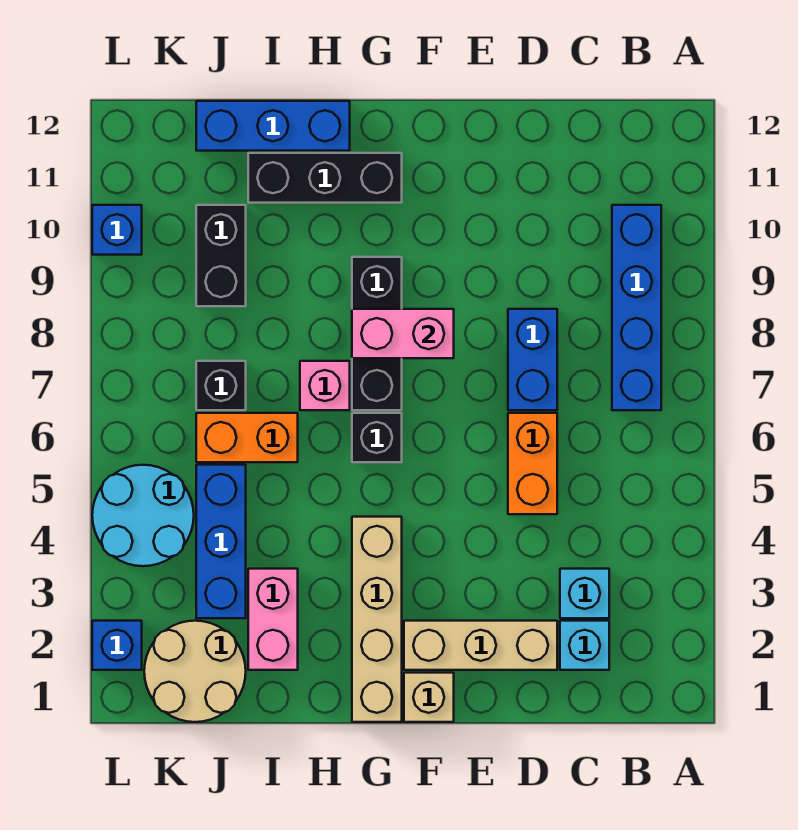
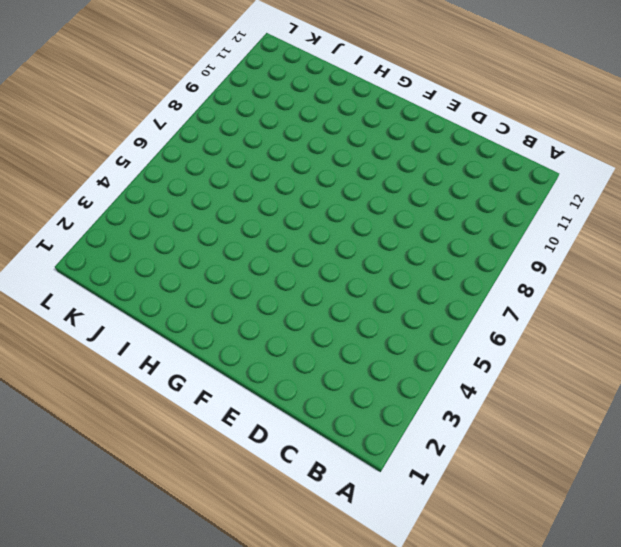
none -> blue 1x4 brick [612,205,661,410]
none -> cyan 1x1 brick [560,621,609,670]
none -> cyan 1x1 brick [560,569,609,618]

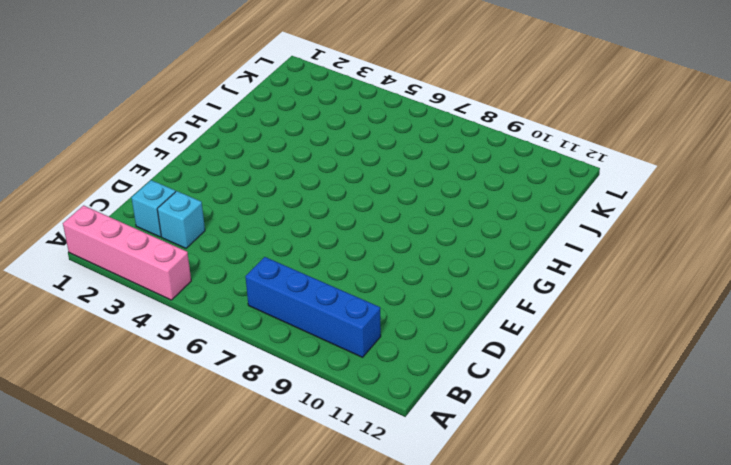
pink 1x4 brick [63,205,191,300] -> none
none -> tan 1x3 brick [404,621,557,670]
none -> orange 1x2 brick [508,413,557,514]
none -> blue 1x2 brick [508,309,557,410]

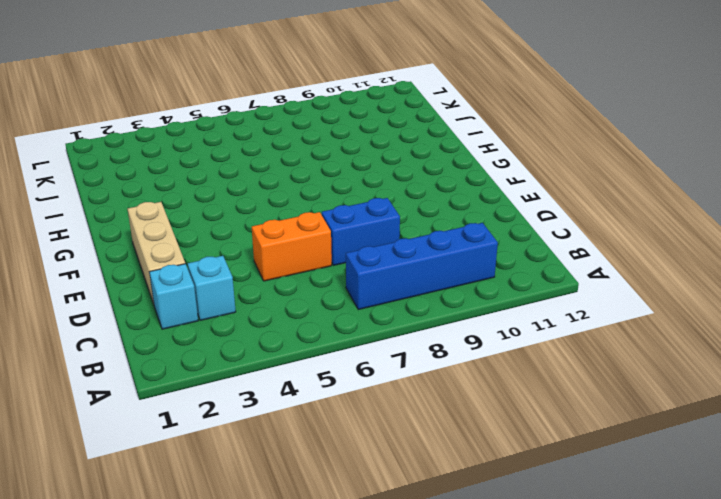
none -> tan 1x1 brick [404,673,454,722]
none -> tan 1x4 brick [352,517,402,722]
none -> black 1x1 brick [352,413,402,462]

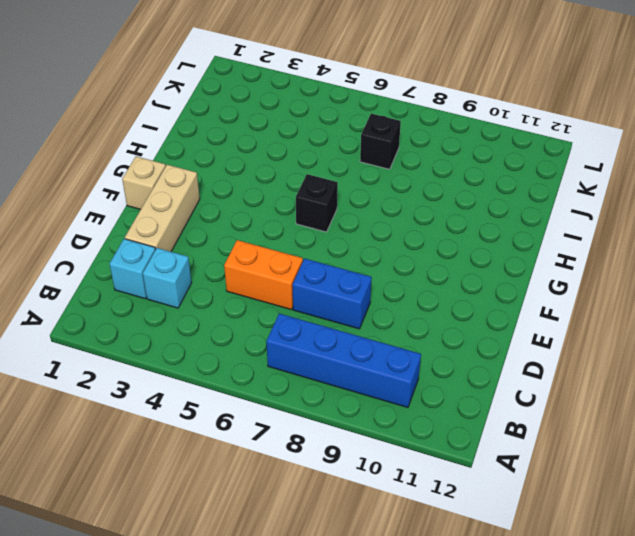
none -> tan 1x4 brick [352,517,402,722]
none -> black 1x3 brick [352,257,402,410]
none -> black 1x3 brick [248,153,402,203]

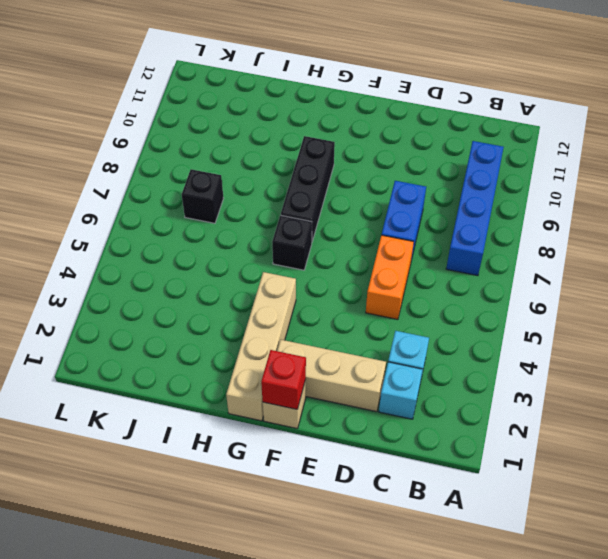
red 1x1 brick [261,350,306,409] -> none
none -> black 1x3 brick [248,153,402,203]
none -> pink 1x1 brick [300,361,350,410]
none -> blue 1x3 brick [196,101,350,151]

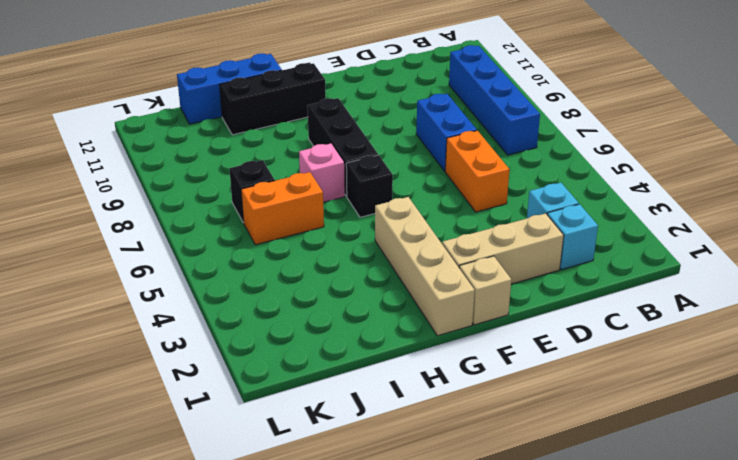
none -> pink 1x2 brick [248,569,298,670]
none -> tan 2x2 round brick [144,621,246,722]
none -> blue 1x3 brick [196,465,246,618]

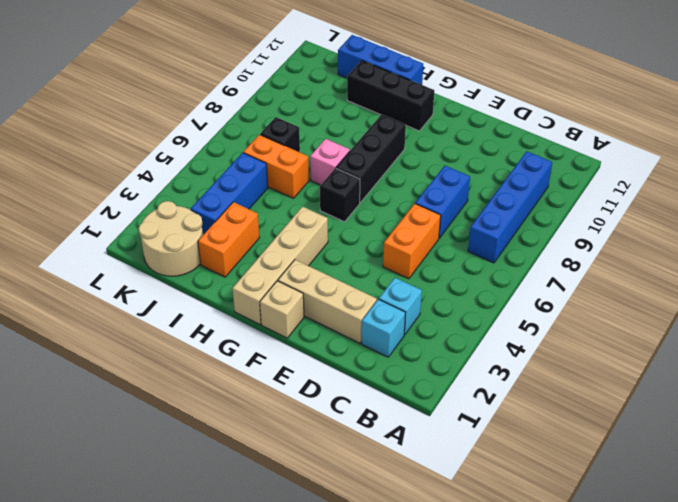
orange 1x2 brick [198,202,259,277] -> pink 1x2 brick [248,569,298,670]
none -> black 1x2 brick [196,205,246,306]
none -> cyan 2x2 round brick [92,465,194,566]
none -> blue 1x1 brick [92,621,142,670]

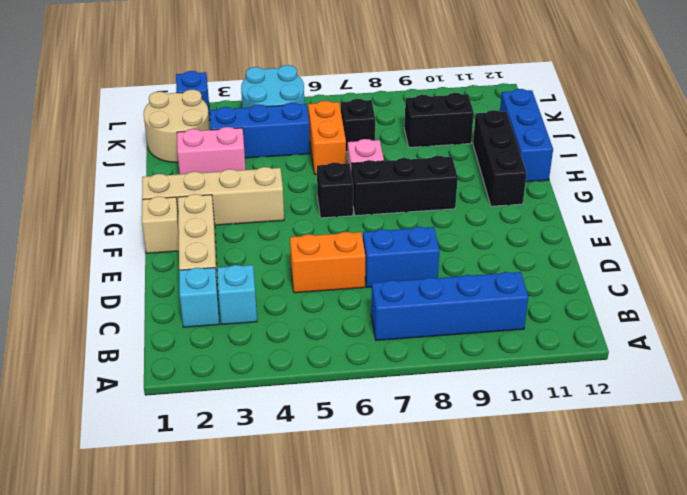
none -> blue 1x1 brick [92,205,142,255]
none -> pink 1x2 brick [352,309,454,358]

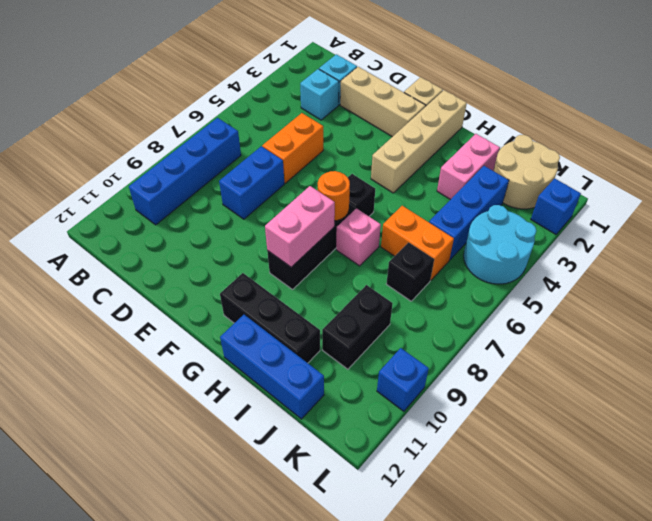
orange 1x1 round brick [318,171,350,221] -> none
pink 1x2 brick [265,186,335,267] -> pink 1x2 brick turned to [352,309,454,358]

